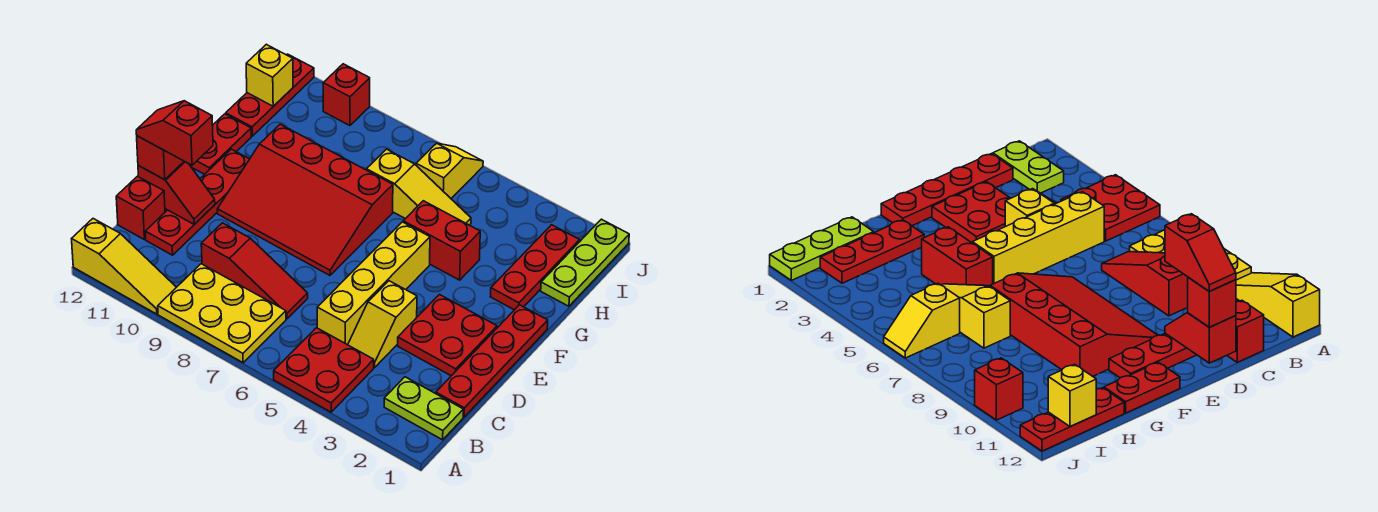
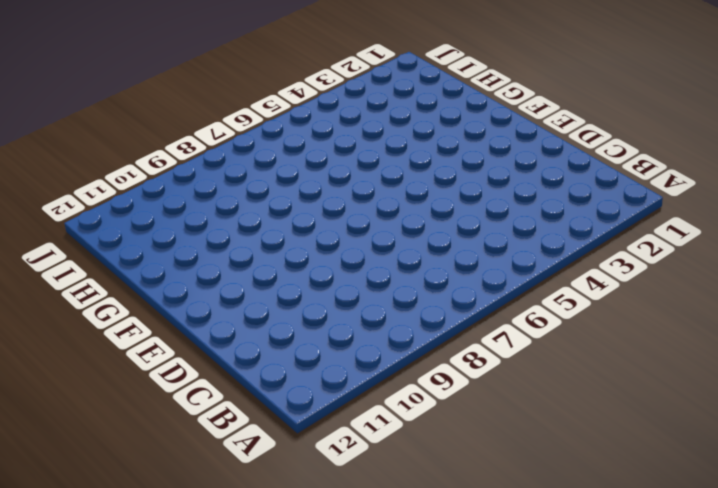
none -> red 2x2 plate [274,328,374,412]
none -> yellow 2x3 plate [158,264,286,363]
none -> yellow 1x3 slope [72,219,176,314]

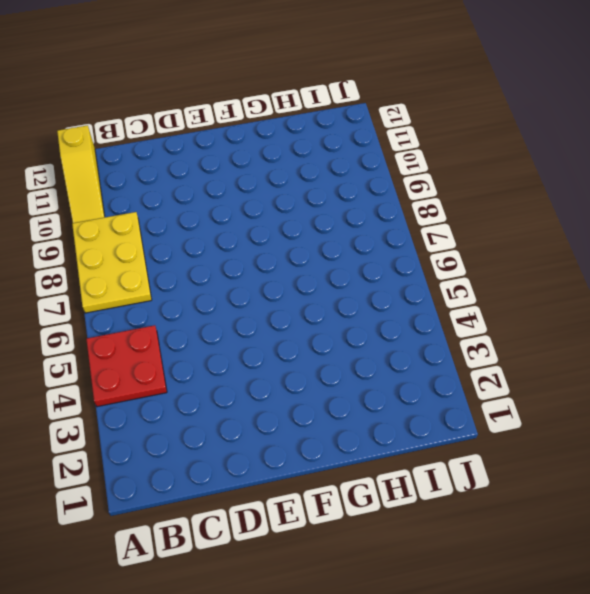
none -> lime 1x2 plate [384,377,463,440]
none -> red 1x4 plate [436,305,548,417]
none -> yellow 1x2 slope [348,281,417,367]

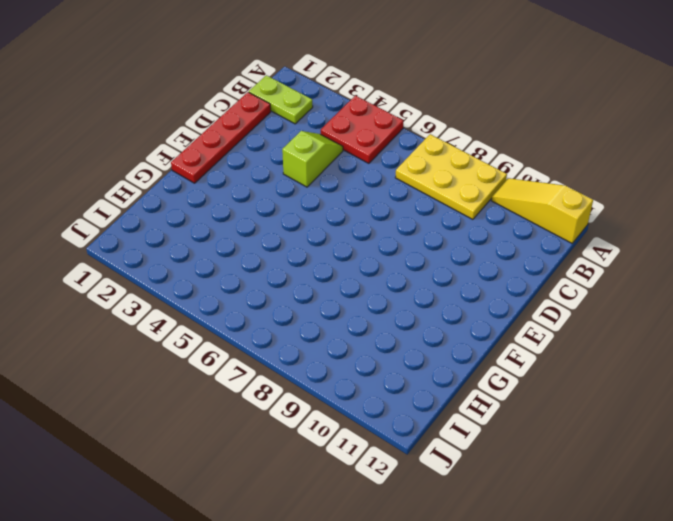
lime 1x2 slope [282,131,343,187] -> yellow 1x2 slope [348,281,417,367]
none -> yellow 1x4 brick [317,222,430,345]
none -> red 1x3 slope [201,223,308,319]
none -> red 1x4 plate [145,149,249,255]

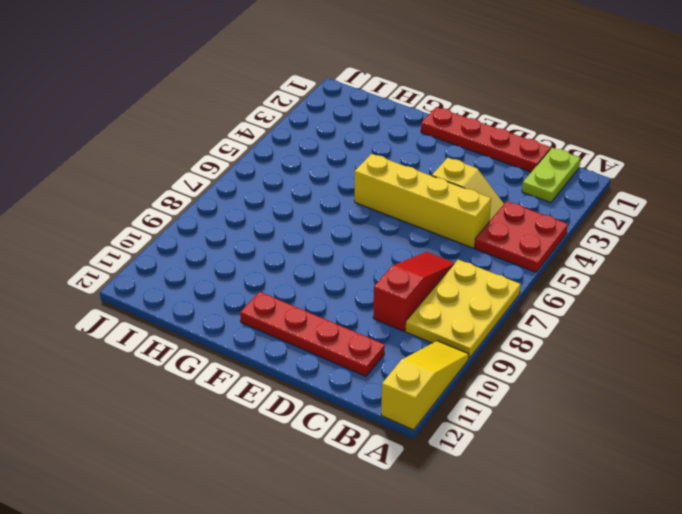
none -> red 1x1 brick [116,176,165,239]
none -> red 2x2 plate [398,295,497,376]
none -> red 3x4 slope [217,124,393,275]

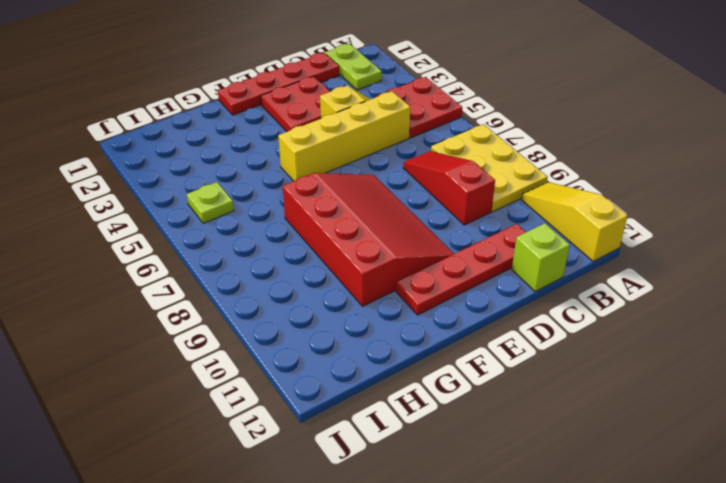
lime 1x1 brick [512,223,570,291] -> red 1x1 brick [116,176,165,239]
lime 1x1 plate [187,182,234,223] -> none
none -> red 1x2 plate [189,114,251,174]
none -> red 1x3 plate [490,225,580,310]
none -> red 1x2 brick [403,201,480,280]

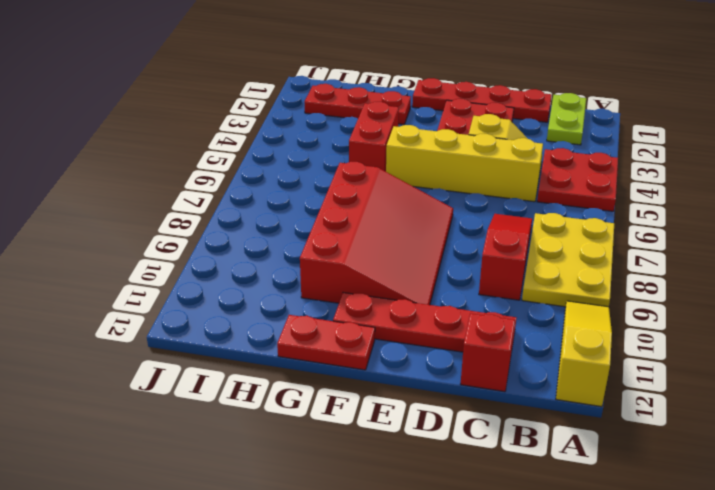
none -> lime 1x3 plate [541,219,629,306]
none -> yellow 1x3 slope [367,149,471,225]
none -> red 1x3 plate [226,54,314,136]

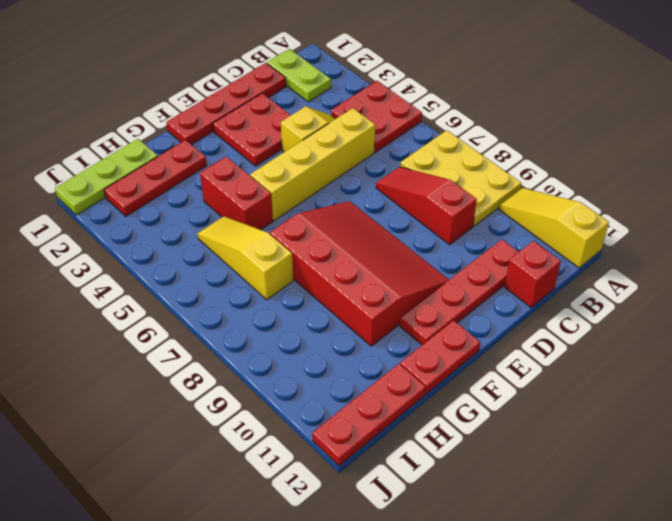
none -> yellow 1x2 slope [416,143,483,198]
none -> red 1x1 brick [323,64,370,126]
none -> red 1x2 slope [138,161,215,224]

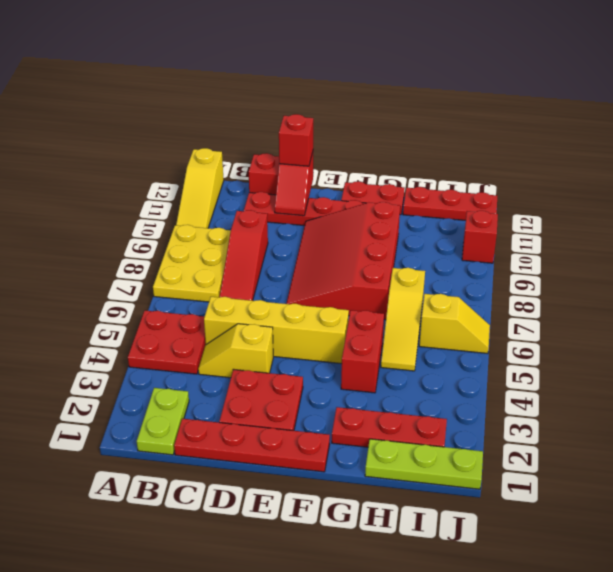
none -> yellow 1x1 brick [246,44,293,106]
none -> red 1x2 slope [136,101,213,165]

